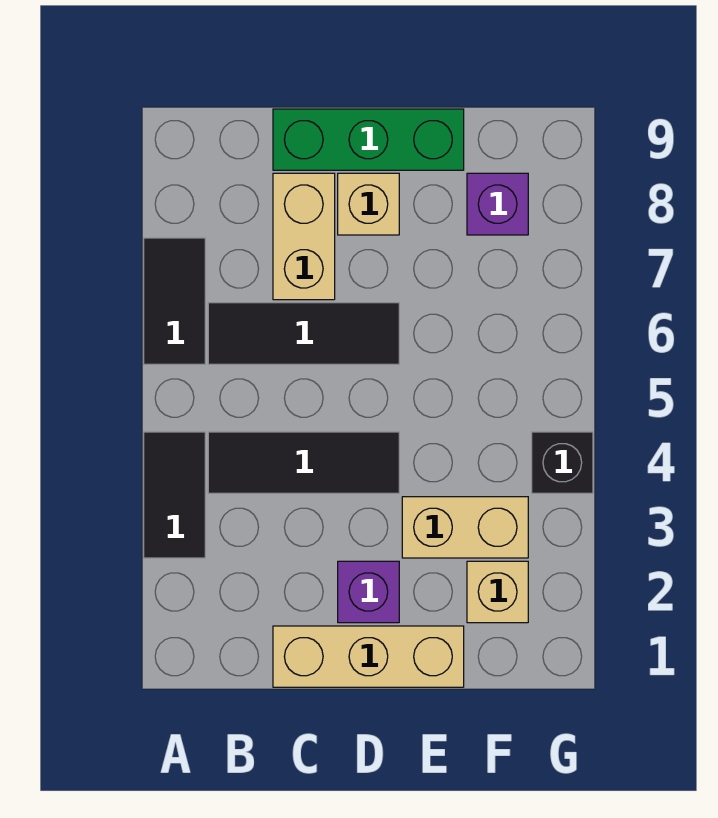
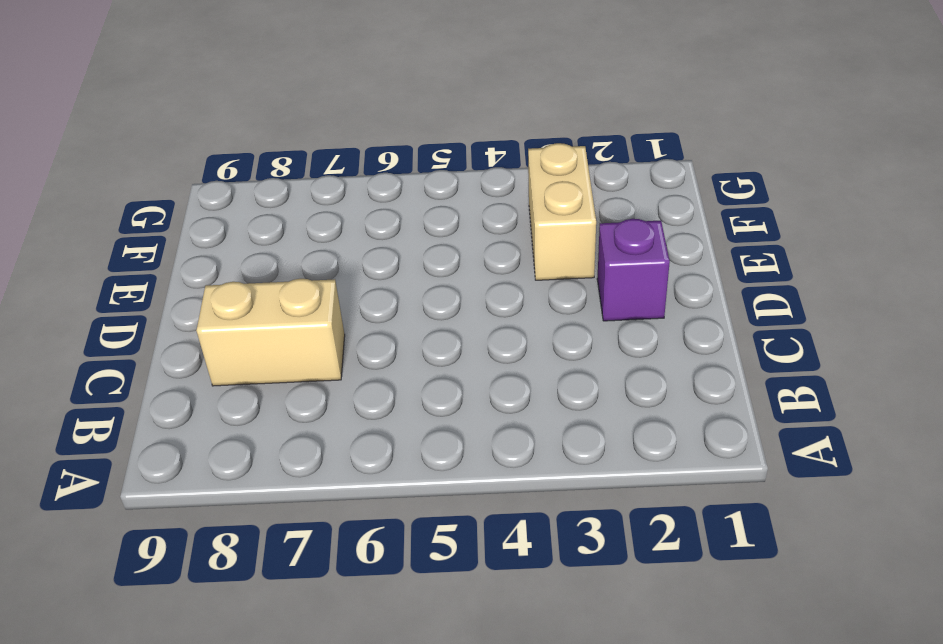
none -> black 1x2 tile [144,432,205,558]
none -> black 1x2 tile [144,238,205,364]
none -> black 1x3 tile [208,432,399,493]

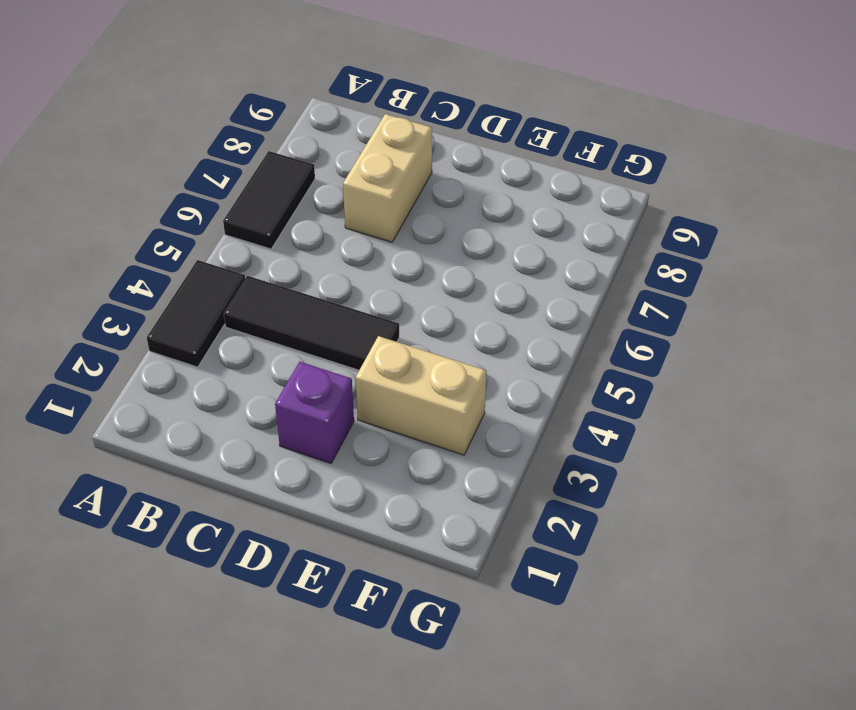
none -> black 1x3 tile [208,303,399,364]
none -> tan 1x3 brick [273,626,464,687]
none -> green 1x3 brick [273,109,464,170]

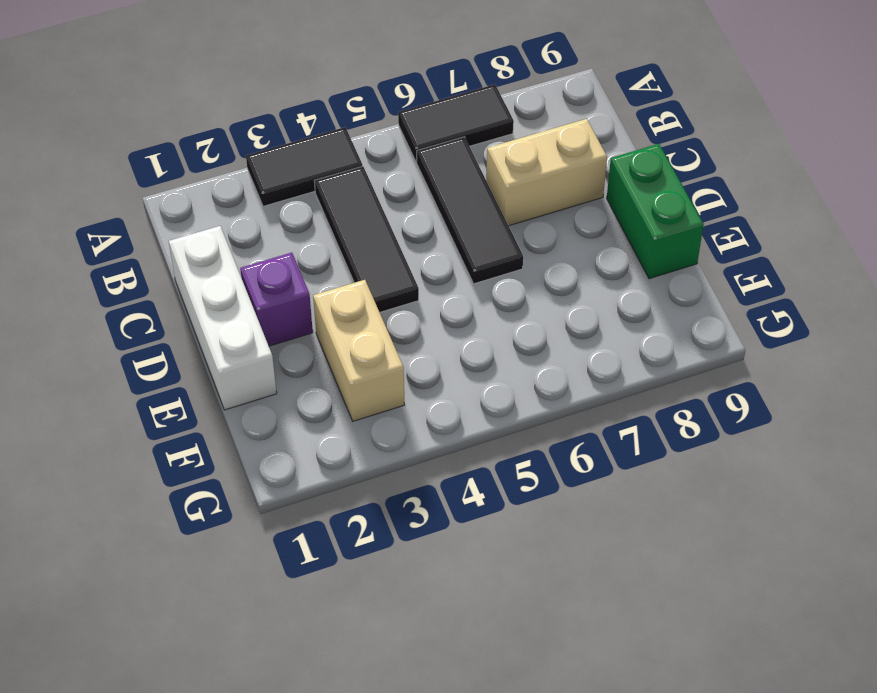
white 1x3 brick [169,226,277,410] -> tan 1x3 brick [273,626,464,687]
green 1x2 brick [607,144,704,279] -> green 1x3 brick [273,109,464,170]
none -> tan 1x1 brick [338,173,399,235]
none -> tan 1x1 brick [467,561,528,623]
none -> purple 1x1 brick [467,173,528,235]

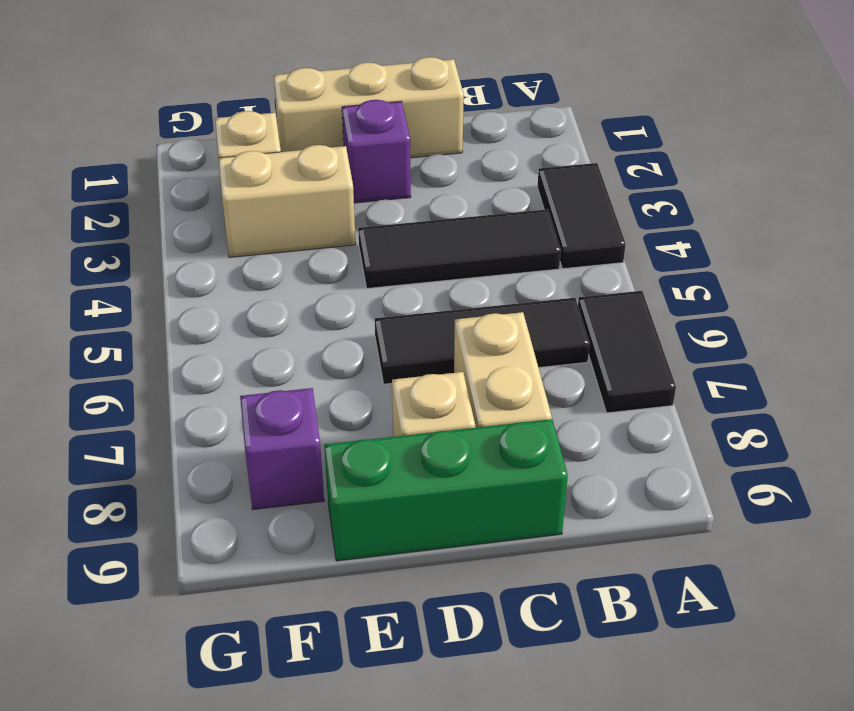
none -> black 1x1 brick [532,432,593,493]

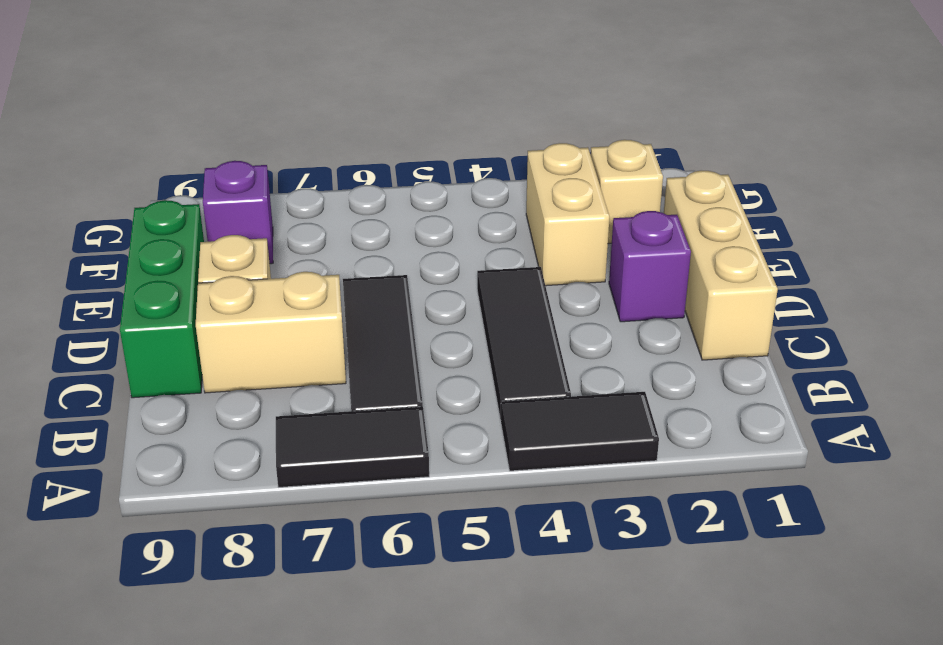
none -> black 1x1 brick [532,432,593,493]

